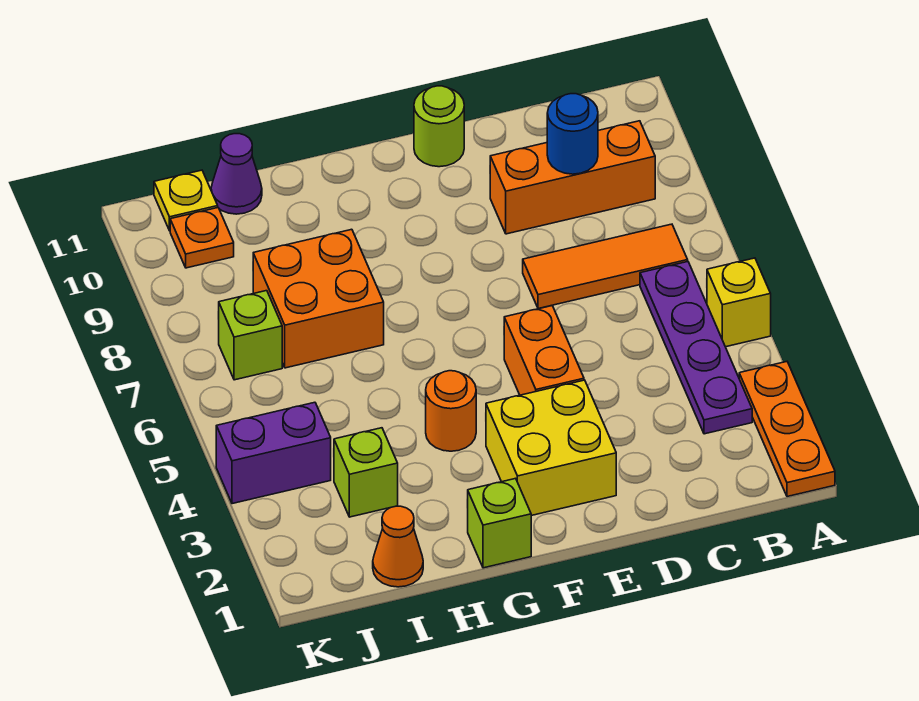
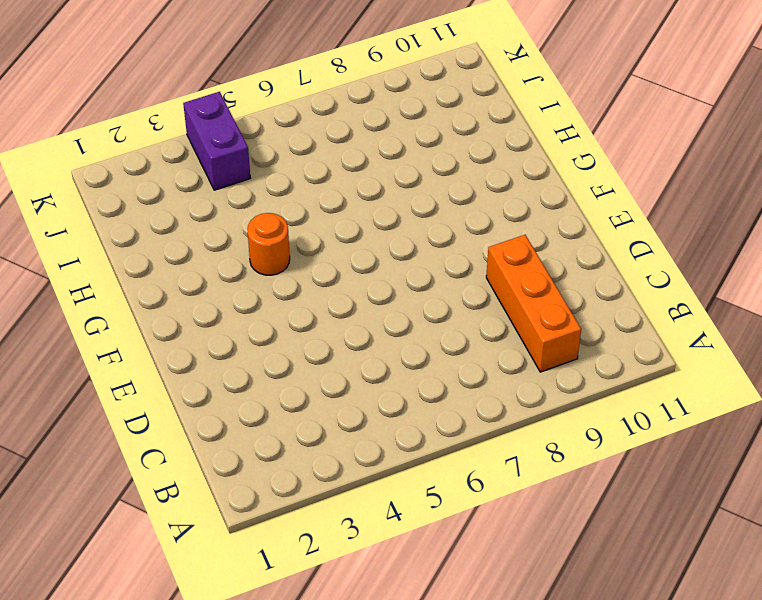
none -> orange 1x3 plate [739,362,835,497]
none -> yellow 1x1 brick [707,258,771,347]
none -> purple 1x4 plate [640,262,752,434]

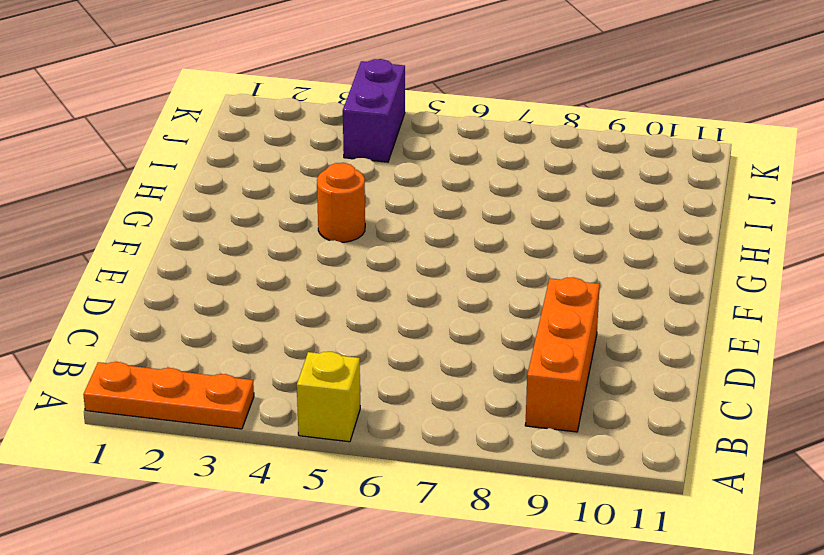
none -> purple 1x4 plate [640,262,752,434]
none -> orange 1x3 tile [523,224,688,309]
none -> yellow 2x2 brick [486,380,616,516]

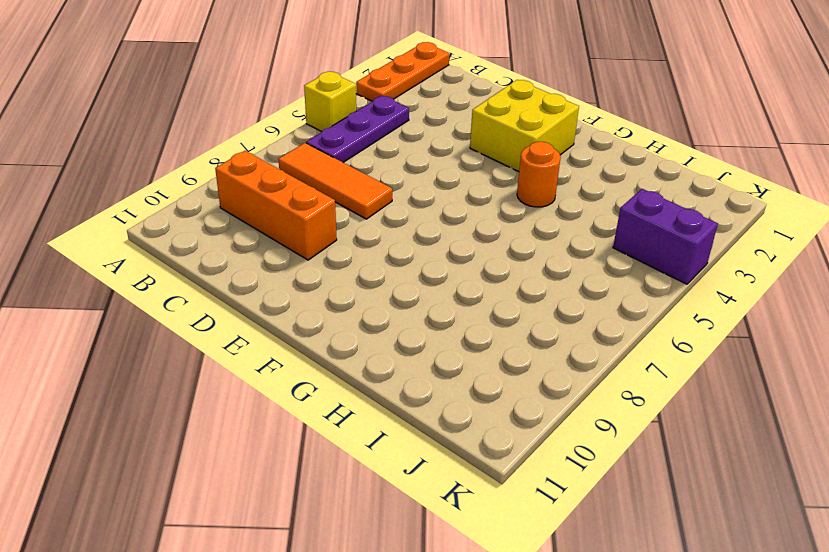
purple 1x3 plate [306,96,409,163] -> purple 1x4 plate [640,262,752,434]
none -> orange 1x2 brick [504,306,584,395]
none -> lime 1x1 round brick [414,86,464,167]
none -> lime 1x1 brick [467,478,531,568]

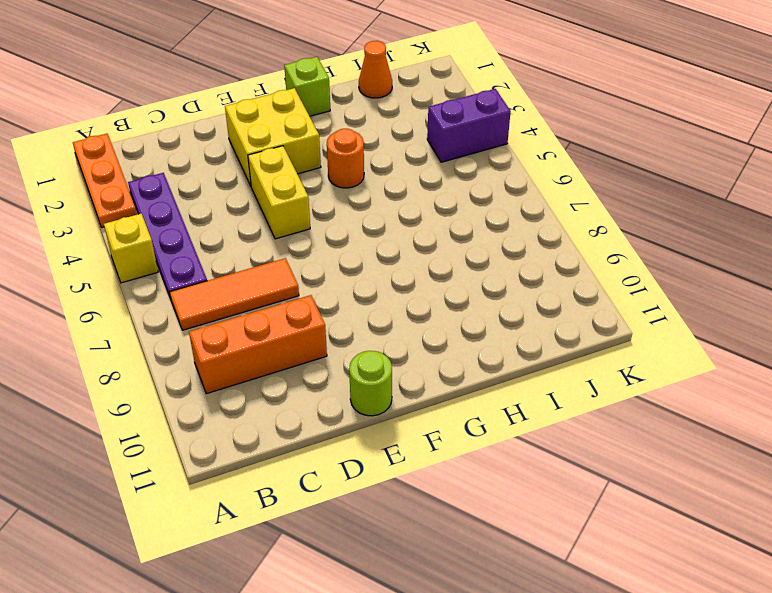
yellow 1x2 brick [248,146,310,239] -> orange 1x2 brick [504,306,584,395]
none -> orange 2x2 brick [253,229,384,368]
none -> lime 1x1 brick [334,428,398,517]
none -> purple 1x1 cone [211,134,262,214]

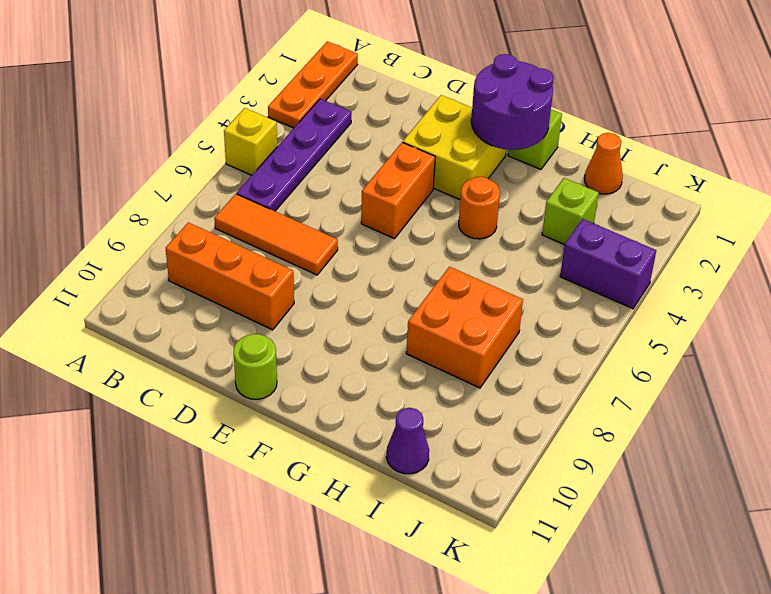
purple 2x2 round brick [471,54,554,150] -> none
none -> lime 1x1 brick [218,291,282,380]
none -> orange 1x1 plate [170,208,234,268]
none -> yellow 1x1 plate [154,170,218,231]

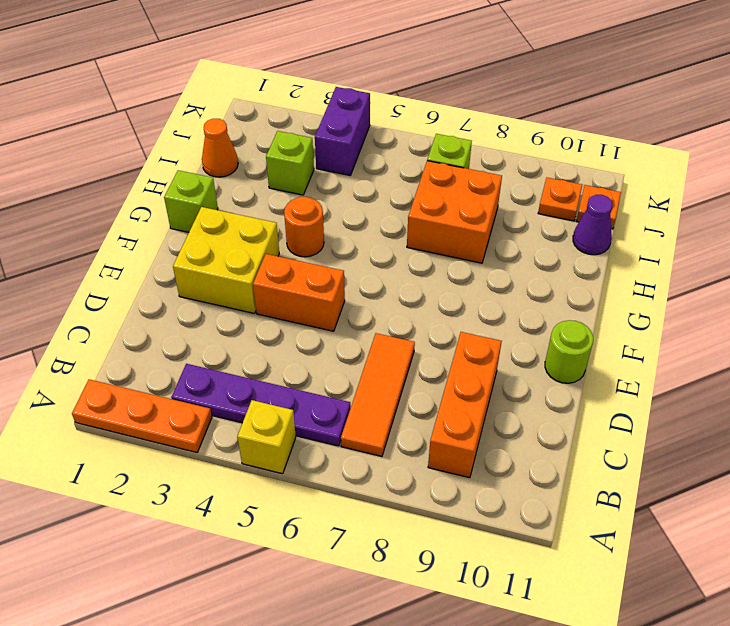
orange 1x1 plate [577,185,621,229] -> yellow 1x1 plate [154,170,218,231]
none -> blue 1x1 round brick [547,94,598,174]

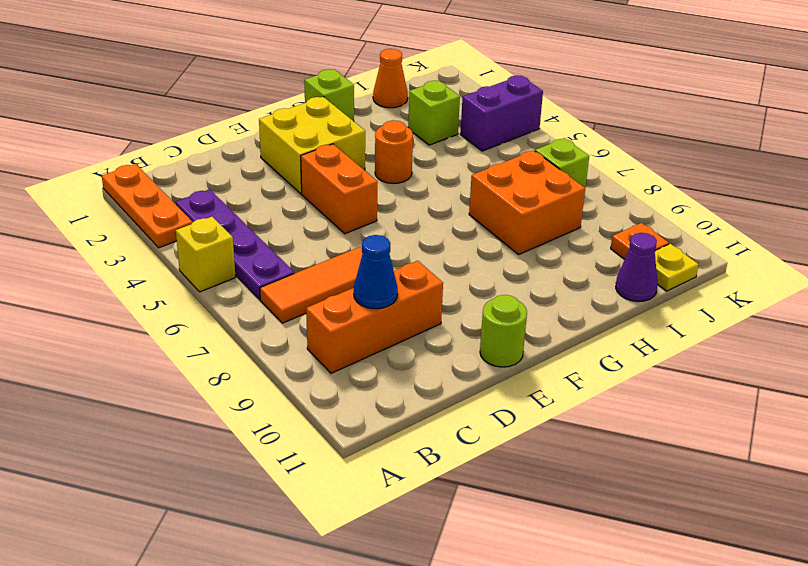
blue 1x1 cone [354,235,398,309] -> blue 1x1 round brick [547,94,598,174]

